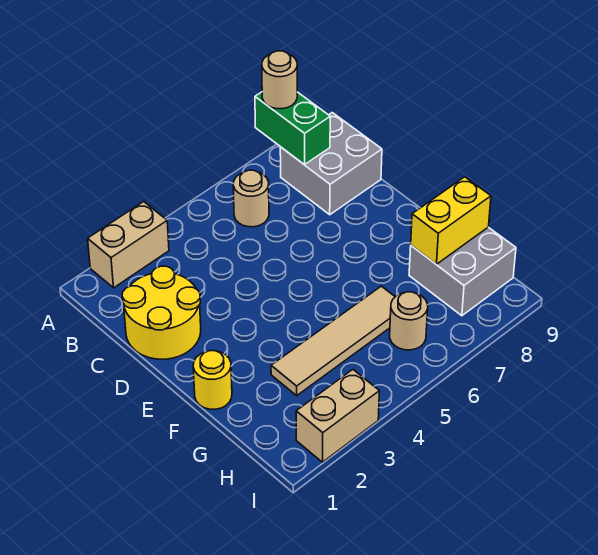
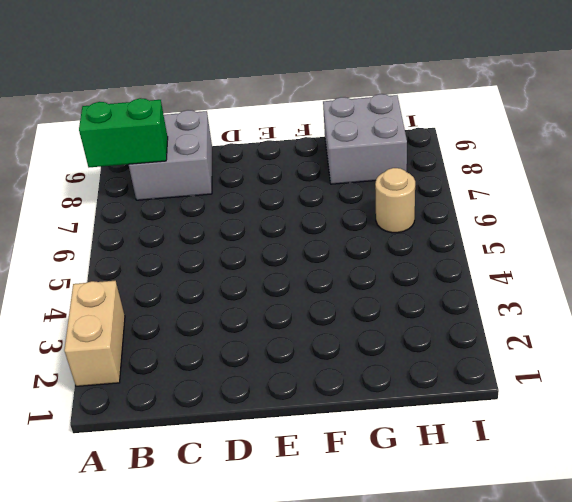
none -> tan 1x1 round brick [233,170,269,227]
none -> yellow 2x2 round brick [122,266,201,359]
none -> yellow 1x1 round brick [193,351,232,409]

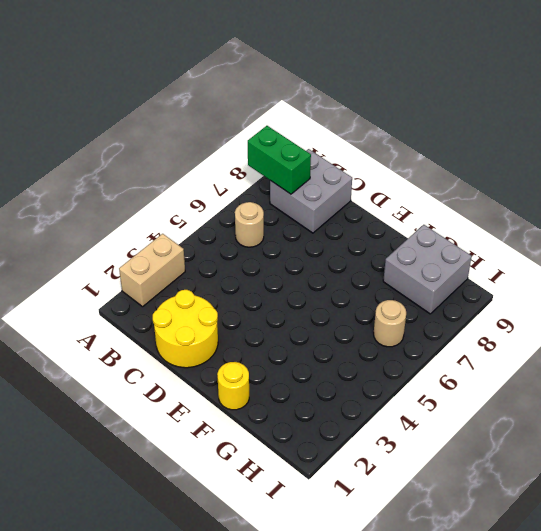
none -> tan 1x4 tile [271,286,395,395]
none -> tan 1x2 brick [296,370,379,462]
none -> yellow 1x2 brick [411,177,491,264]

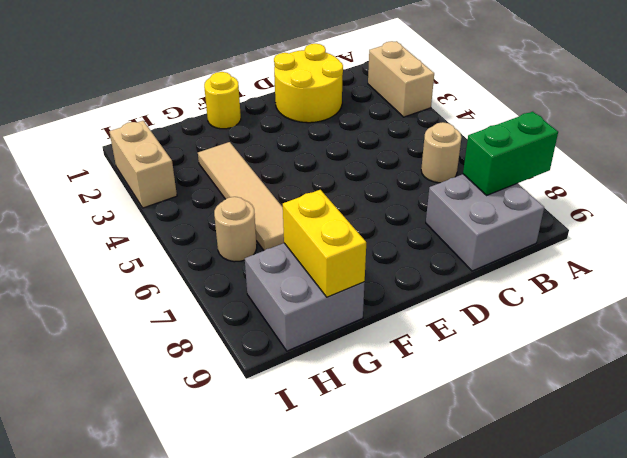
none -> tan 1x1 round brick [262,51,297,109]

